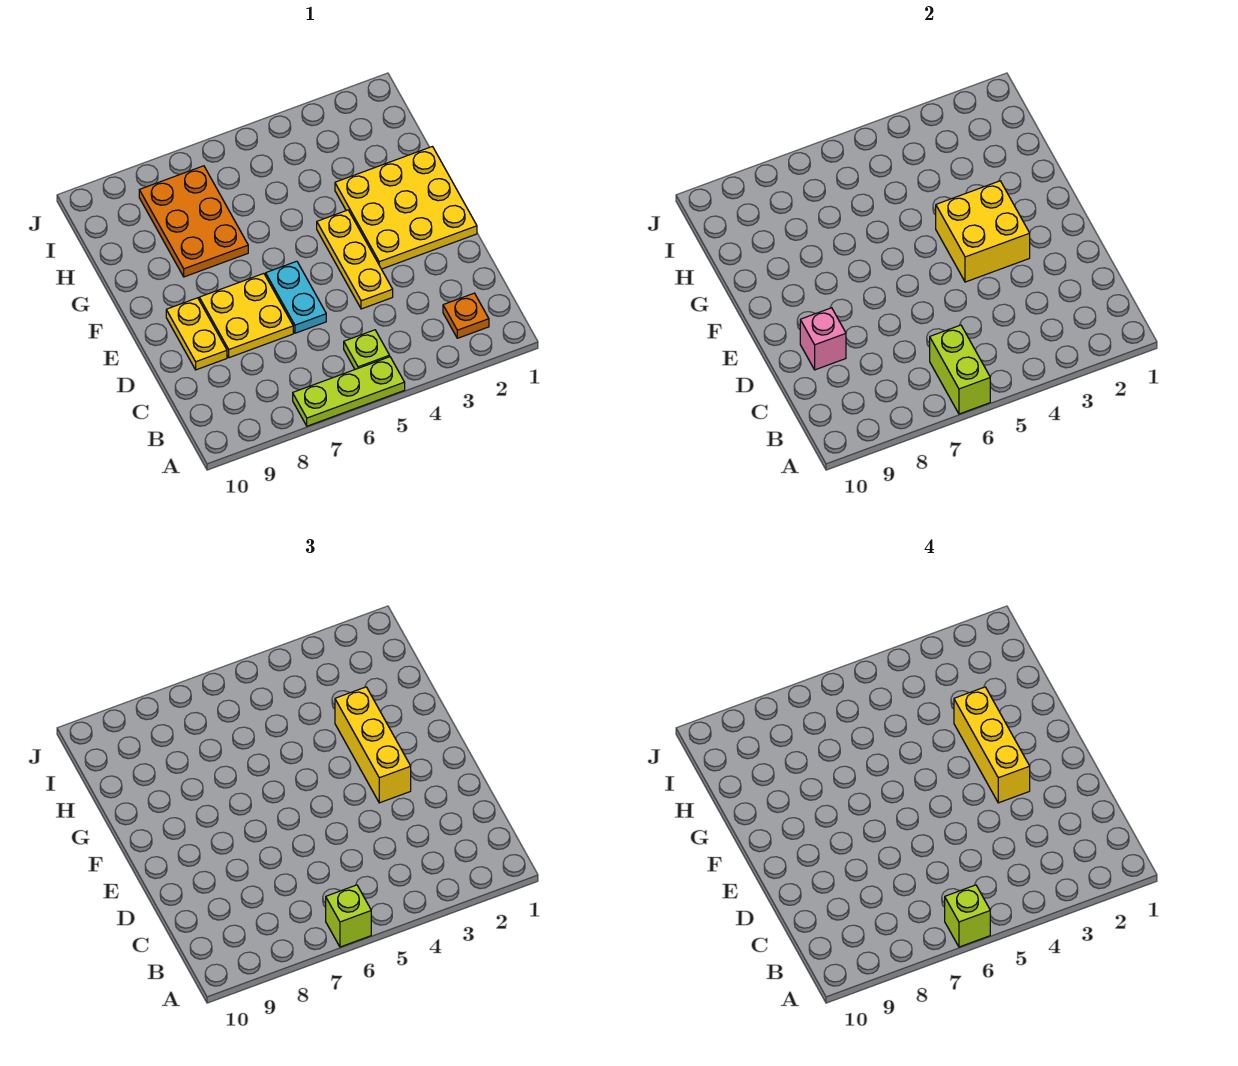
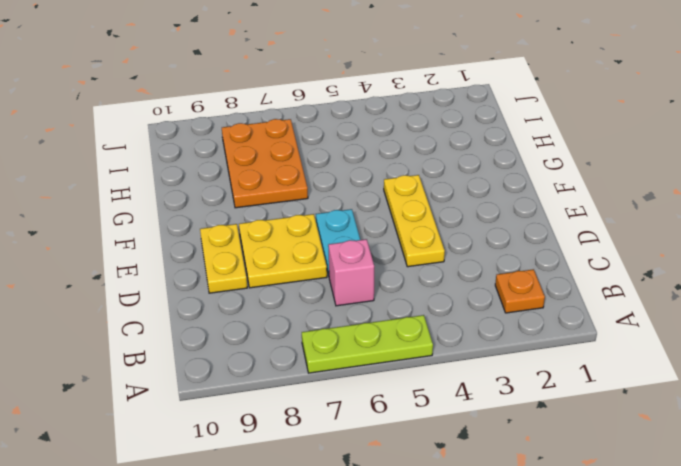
pink 1x1 brick [328,239,374,306] -> pink 1x1 brick moved to [800,308,846,370]
none -> lime 1x1 plate [344,330,390,369]
none -> yellow 3x3 plate [335,147,477,269]
none -> lime 1x2 brick [930,325,990,414]

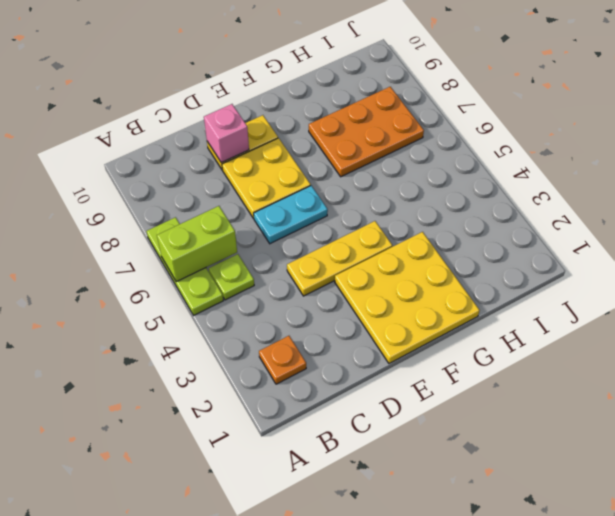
none -> yellow 2x2 brick [936,181,1030,282]
none -> lime 1x1 brick [326,885,371,947]
none -> yellow 1x3 brick [335,687,411,803]

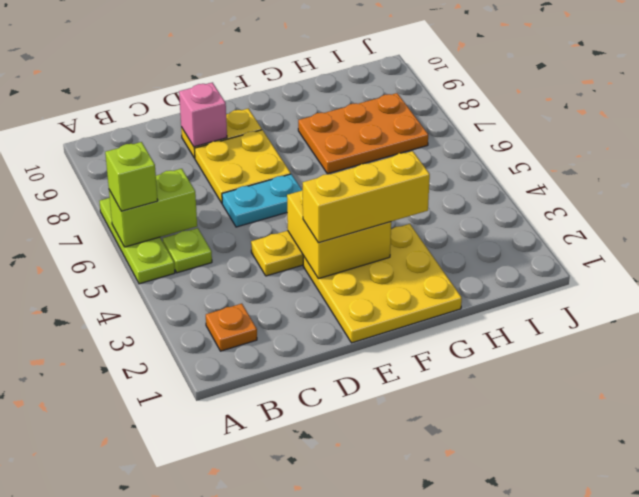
none -> lime 1x1 brick [945,885,990,947]
none -> yellow 1x3 brick [954,687,1030,803]

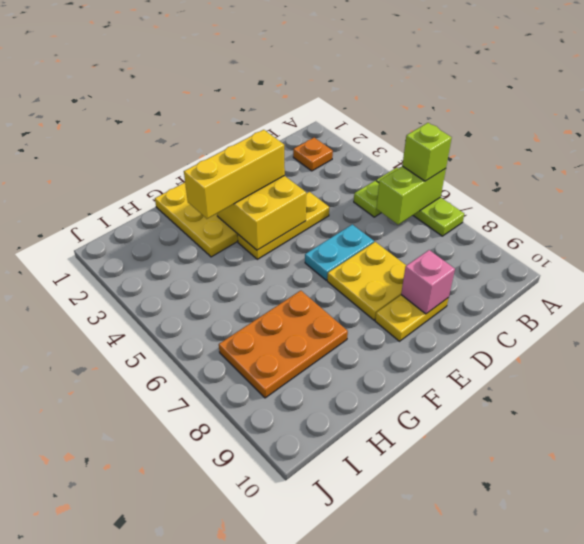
none -> lime 1x1 brick [945,885,990,947]
none -> yellow 1x3 brick [954,687,1030,803]

